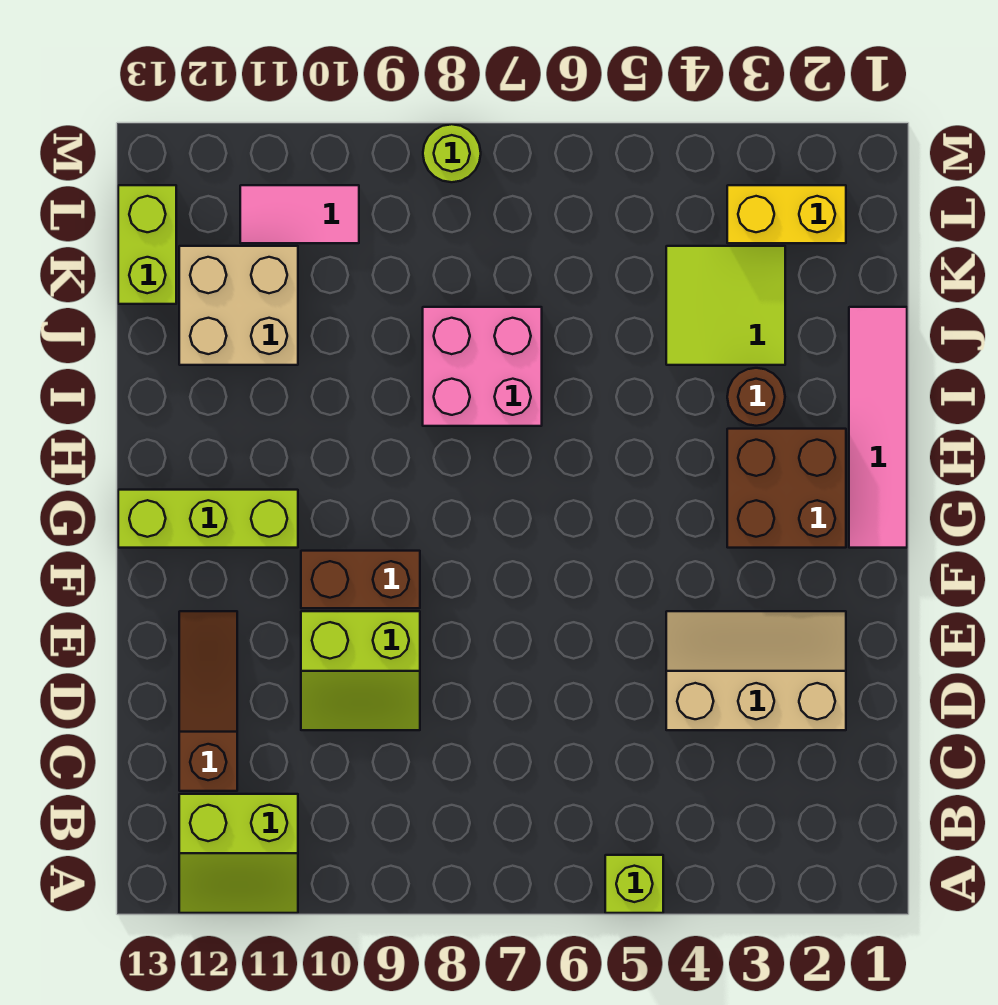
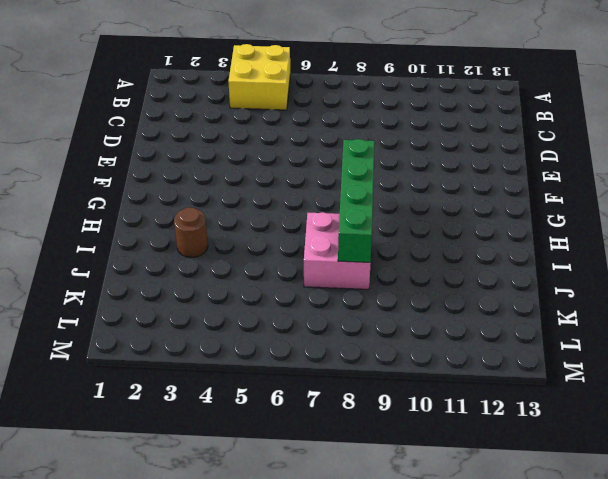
yellow 2x2 brick [228,44,290,110] -> lime 1x1 brick [605,855,663,913]
green 1x4 brick [338,139,375,262] -> none
none -> lime 2x2 slope [179,794,298,913]
none -> brown 1x3 slope [179,611,237,791]
none -> tan 2x3 slope [666,611,846,730]

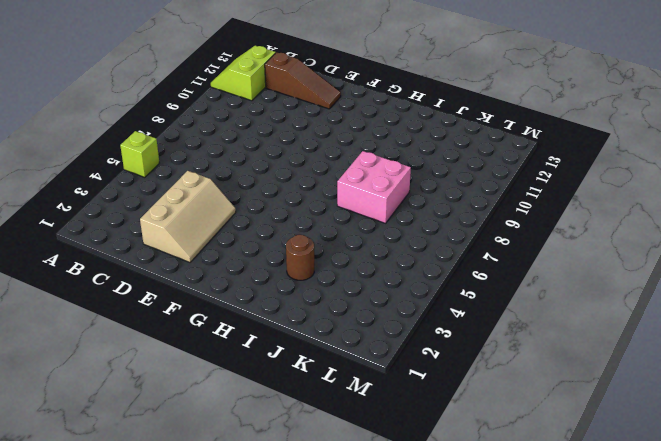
none -> lime 2x2 slope [301,611,420,730]
none -> brown 1x2 brick [301,551,420,608]
none -> pink 1x4 tile [849,307,907,548]

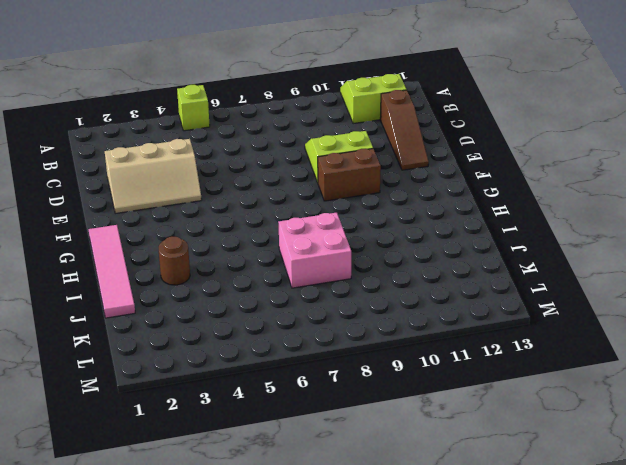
none -> brown 2x2 brick [727,429,846,548]
none -> lime 1x3 brick [118,490,298,548]
none -> lime 2x2 tile [666,246,785,365]

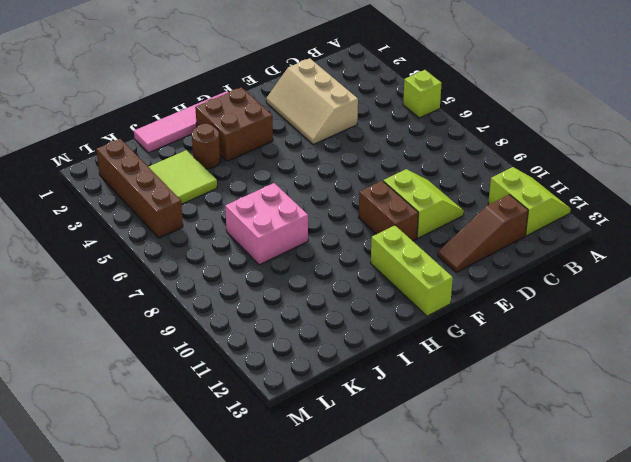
brown 1x4 brick [96,139,183,238] -> yellow 1x2 brick [727,185,846,243]
none -> tan 2x2 brick [179,246,298,365]
none -> lime 1x2 brick [118,185,176,304]
none -> pink 1x2 tile [240,185,359,243]

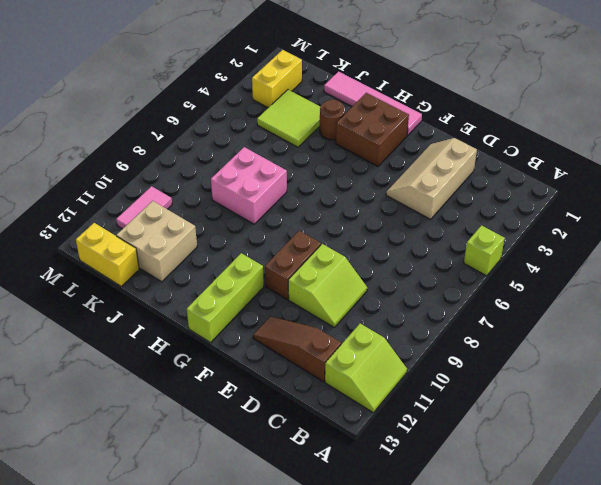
yellow 1x2 brick [76,223,139,286] -> lime 1x2 brick [118,185,176,304]
none -> lime 1x1 round brick [423,124,481,182]

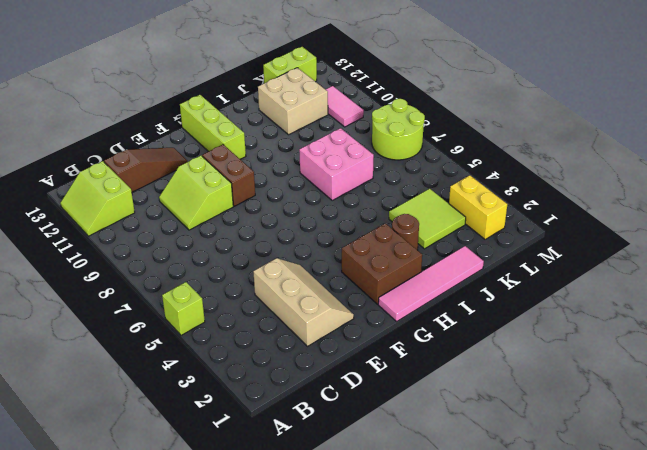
lime 2x2 round brick [372,99,425,160] -> lime 1x1 round brick [423,124,481,182]

